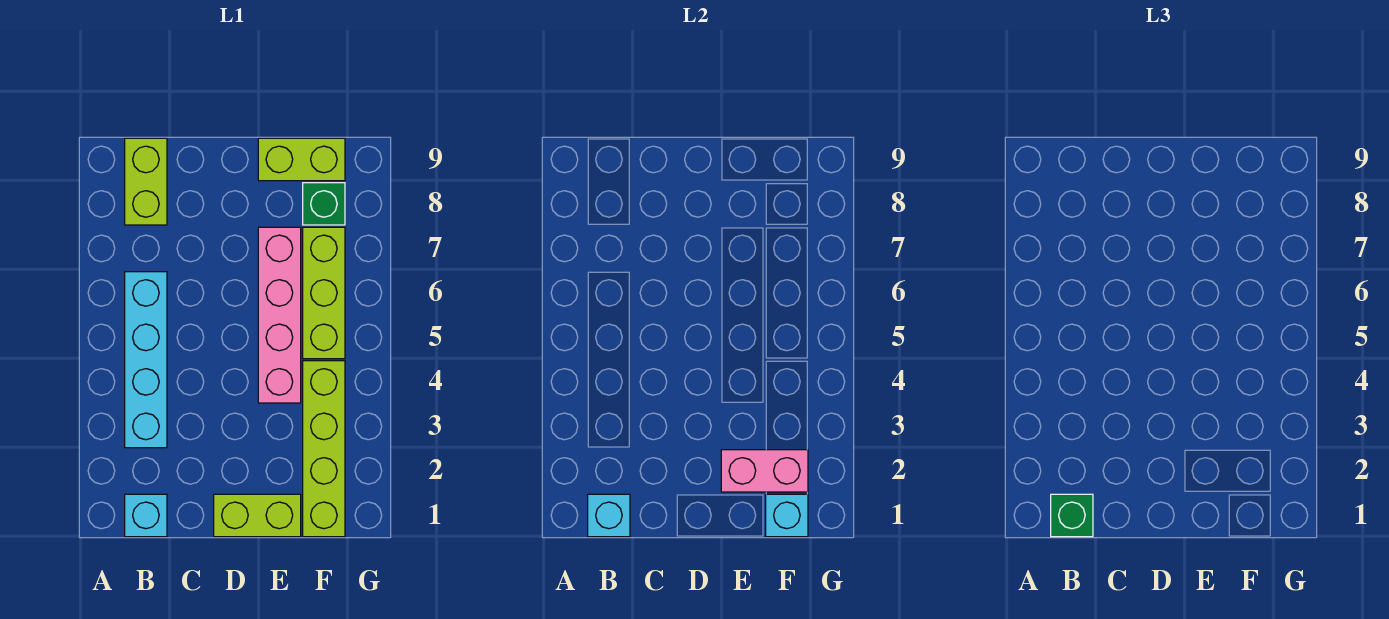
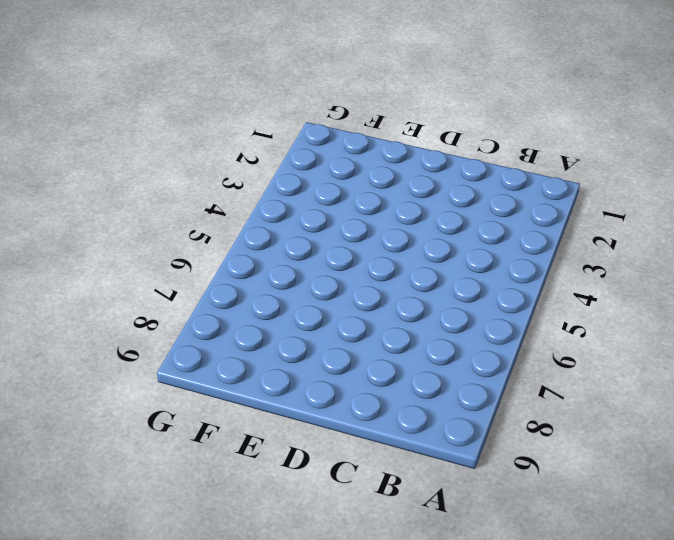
none -> cyan 1x1 brick [125,494,167,537]
none -> cyan 1x4 brick [125,272,167,448]
none -> lime 1x2 brick [125,138,167,225]

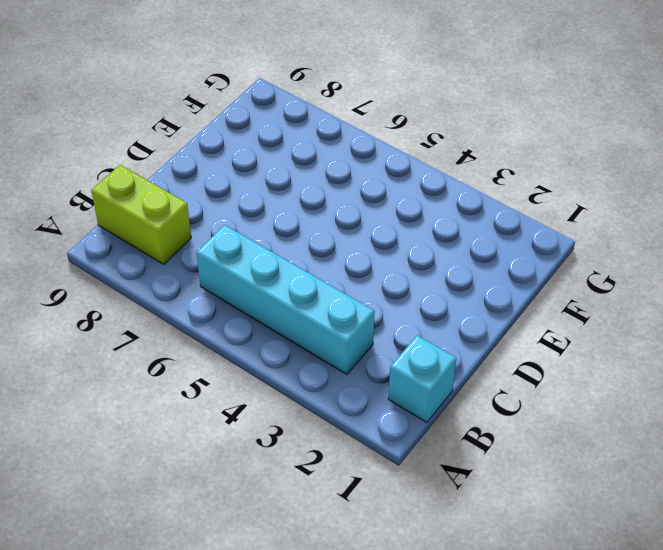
none -> lime 1x2 brick [214,494,301,537]
none -> pink 1x4 brick [258,227,301,403]
none -> lime 1x2 brick [258,138,345,181]

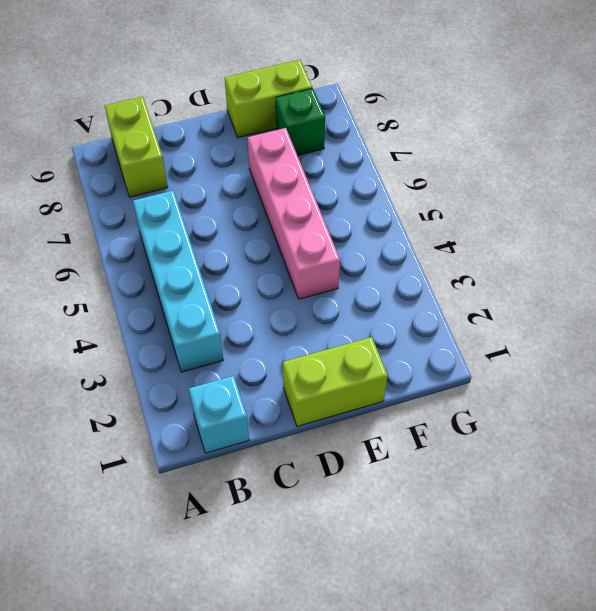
none -> lime 1x4 brick [303,361,345,537]
none -> lime 1x3 brick [303,227,345,359]
none -> cyan 1x1 brick [588,494,630,537]

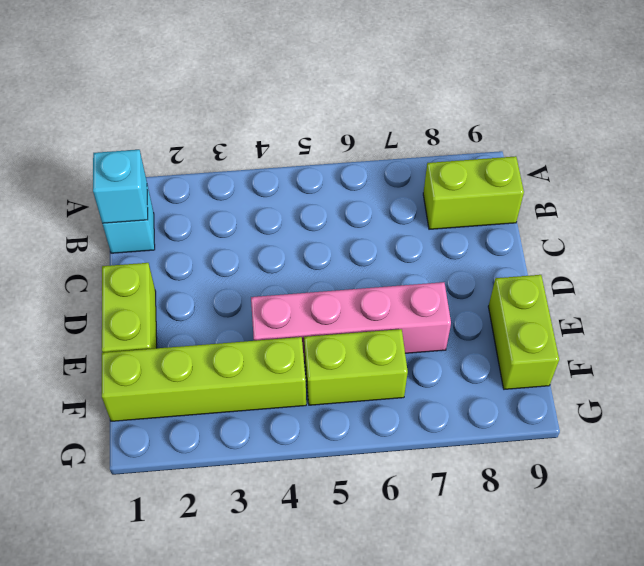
lime 1x2 brick [304,329,408,405] -> lime 1x3 brick [303,227,345,359]
none -> cyan 1x4 brick [125,272,167,448]
none -> green 1x1 brick [303,183,345,225]
none -> pink 1x2 brick [721,450,808,492]

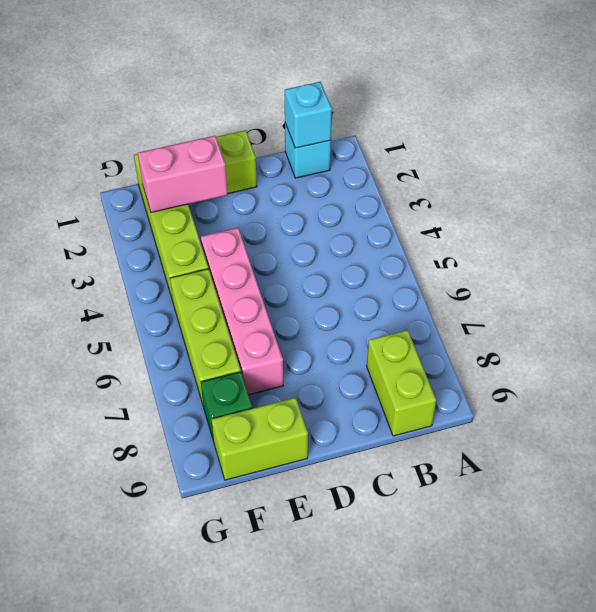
none -> cyan 1x4 brick [125,272,167,448]
none -> cyan 1x1 brick [766,494,808,537]
none -> green 1x1 brick [1051,494,1093,537]

